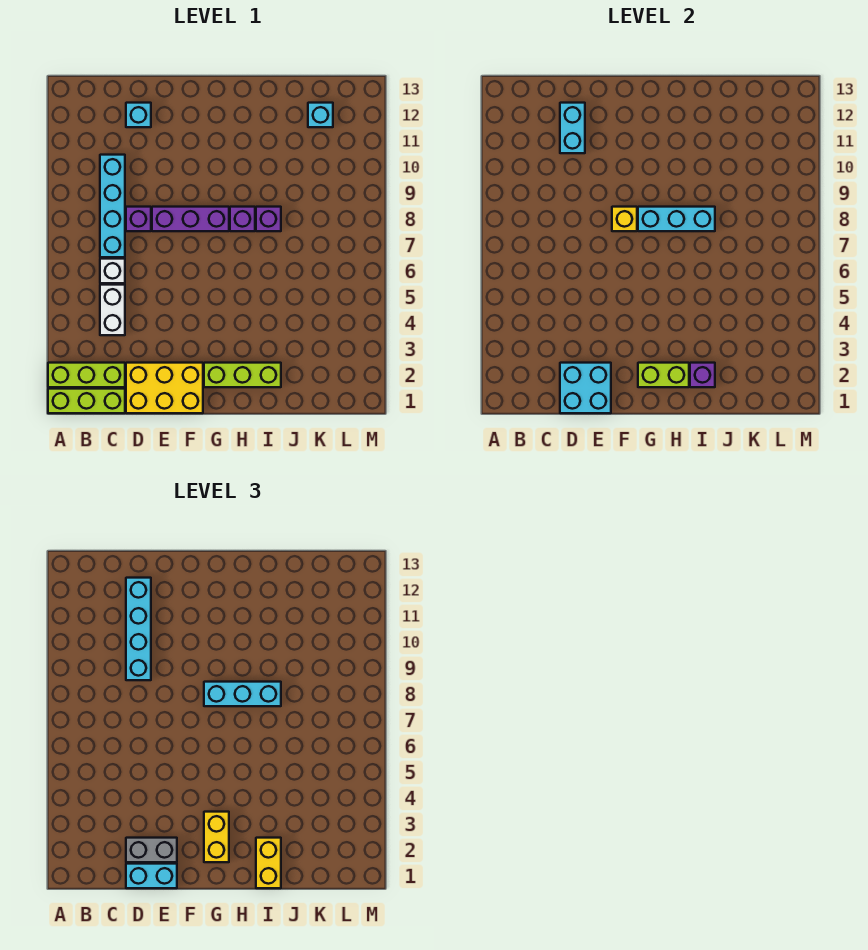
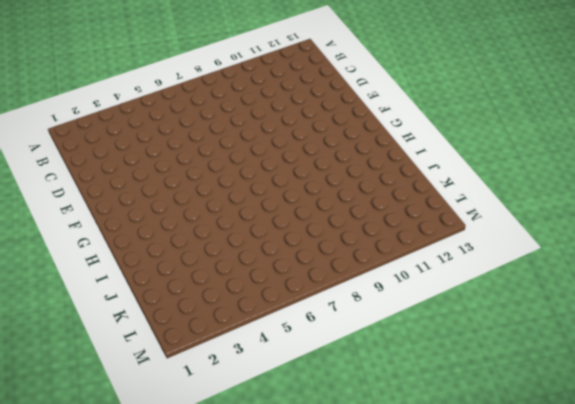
none -> lime 1x3 brick [48,389,125,413]
none -> lime 1x3 brick [48,363,125,387]
none -> white 1x2 brick [100,285,125,335]

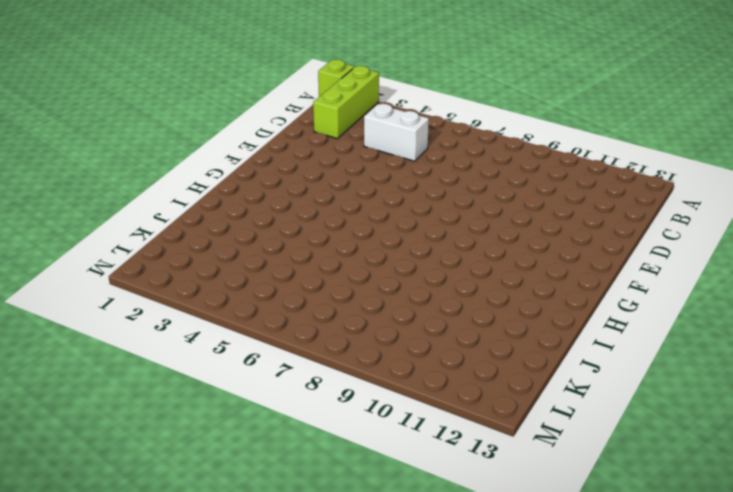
lime 1x1 brick [318,59,355,97] -> lime 1x3 brick [48,389,125,413]
none -> white 1x1 brick [100,259,125,283]
none -> cyan 1x4 brick [100,155,125,257]
none -> yellow 2x3 brick [126,363,203,413]

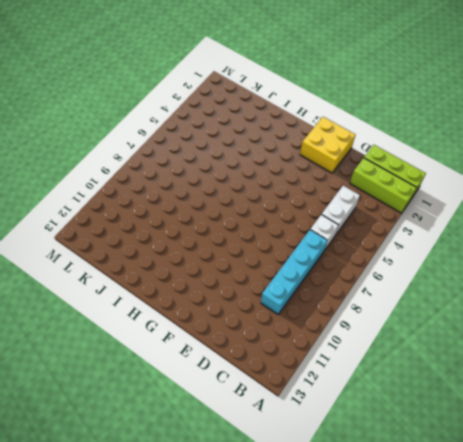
yellow 2x2 brick [300,117,355,173] -> yellow 2x3 brick [126,363,203,413]
none -> purple 1x1 brick [126,207,151,231]
none -> cyan 1x1 brick [126,103,151,127]
none -> purple 1x3 brick [152,207,229,231]

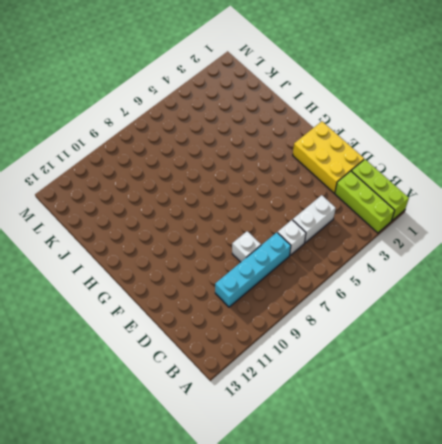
white 1x1 brick [232,231,261,262] -> purple 1x1 brick [126,207,151,231]
none -> cyan 1x1 brick [126,103,151,127]
none -> purple 1x3 brick [152,207,229,231]
none -> lime 1x3 brick [204,363,281,387]

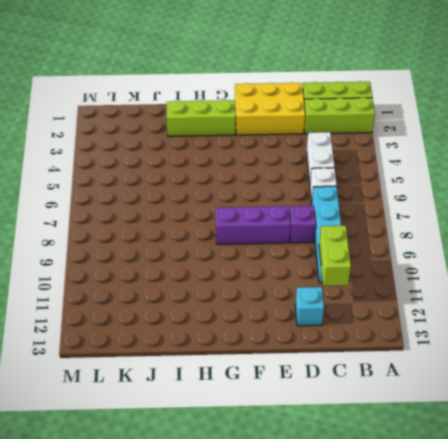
lime 1x2 brick [319,226,351,286] -> lime 1x2 brick turned to [638,363,689,387]
none -> purple 1x1 brick [230,207,255,231]
none -> purple 1x1 brick [256,207,281,231]
none -> cyan 1x1 brick [308,103,333,127]

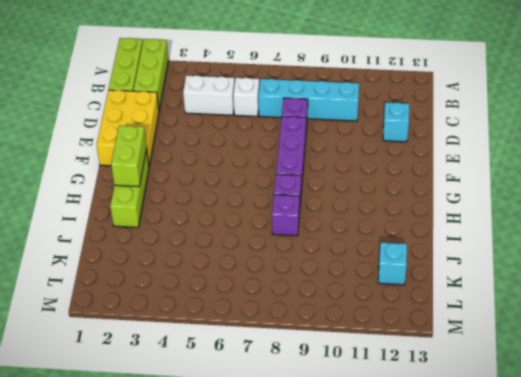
none -> cyan 2x2 brick [560,363,611,413]
none -> cyan 1x2 brick [560,103,585,153]
none -> yellow 1x1 brick [612,207,637,231]

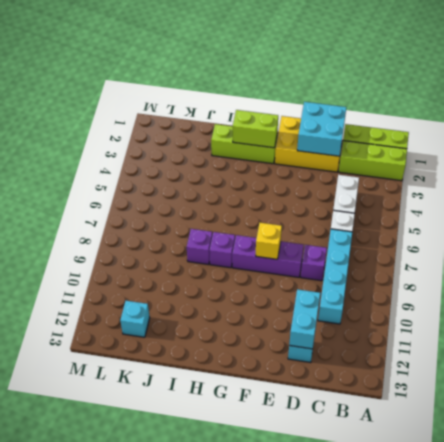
none -> cyan 1x3 brick [638,207,715,231]
none -> purple 1x1 brick [690,363,715,387]
none -> cyan 1x2 brick [126,864,177,888]

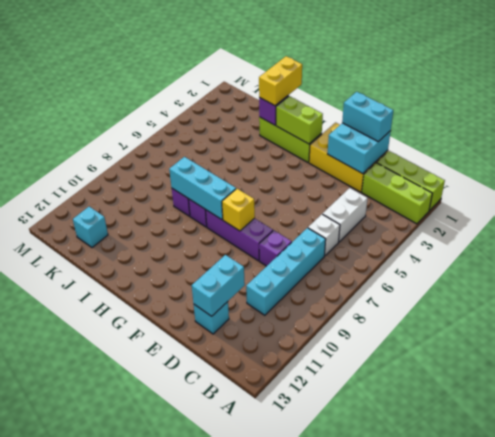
none -> grey 1x2 brick [126,838,177,862]
none -> cyan 1x4 brick [126,578,151,680]
none -> yellow 1x2 brick [204,812,229,862]

